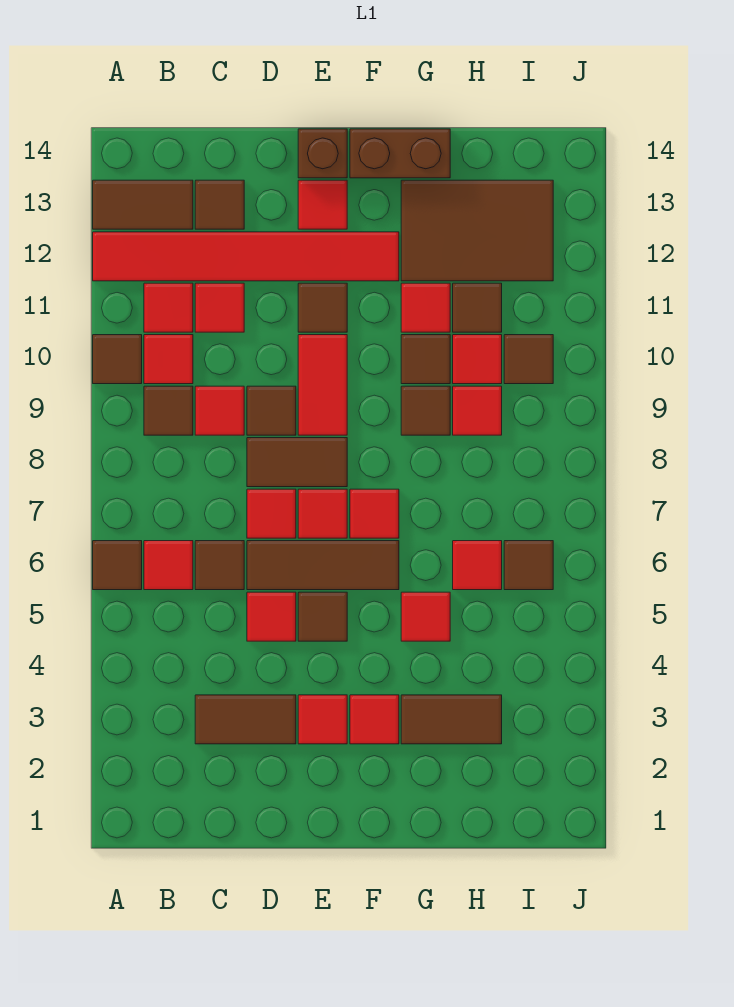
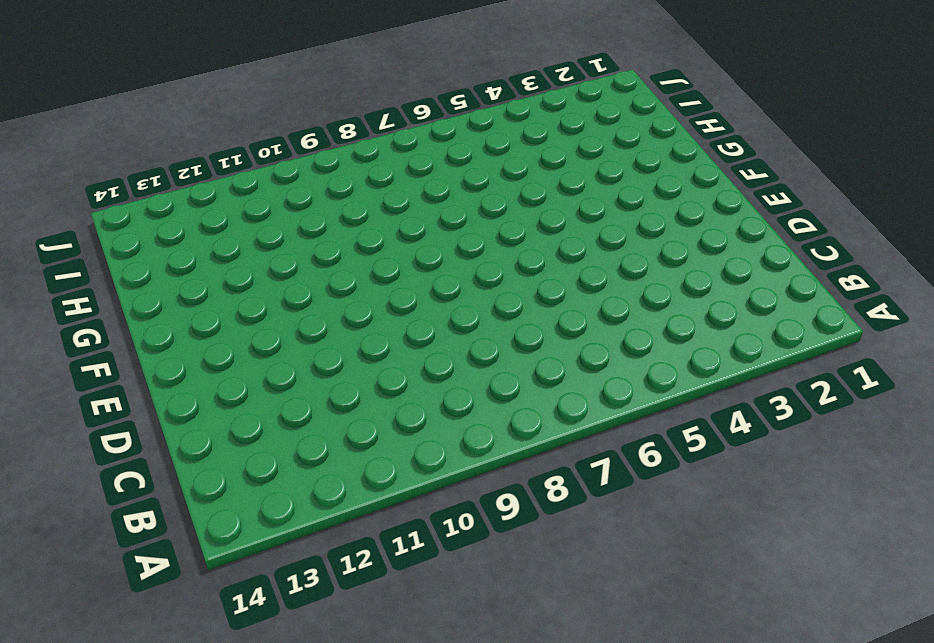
none -> brown 1x1 tile [93,541,142,590]
none -> brown 1x1 tile [93,335,142,384]
none -> red 1x6 tile [93,232,399,281]
none -> brown 1x2 tile [93,180,193,229]

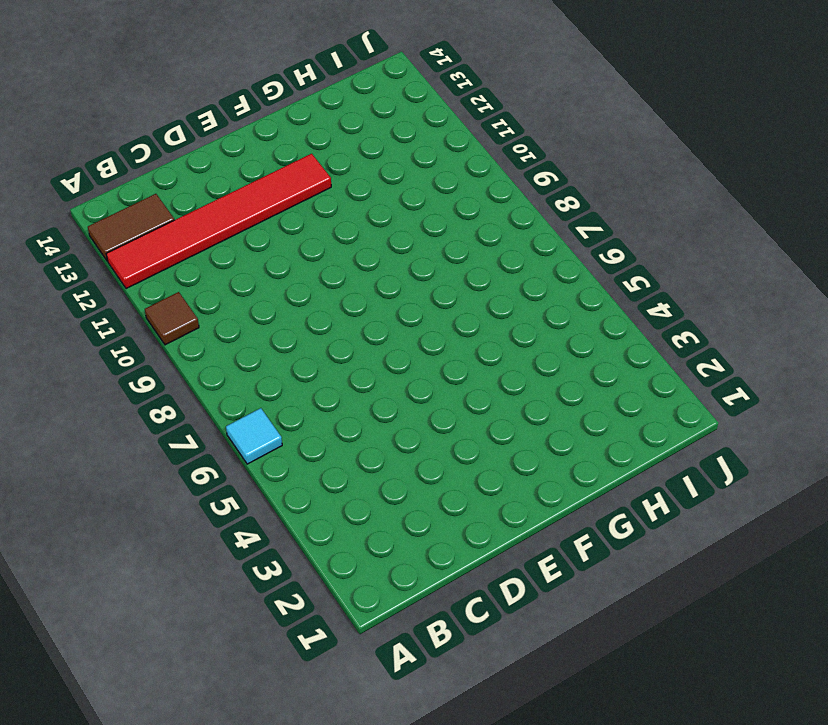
cyan 1x1 tile [226,408,282,464] -> brown 1x1 tile [93,541,142,590]
none -> red 1x1 tile [144,541,193,590]
none -> brown 1x1 tile [144,386,193,435]
none -> red 1x1 tile [144,335,193,384]
none -> red 1x1 tile [144,283,193,332]

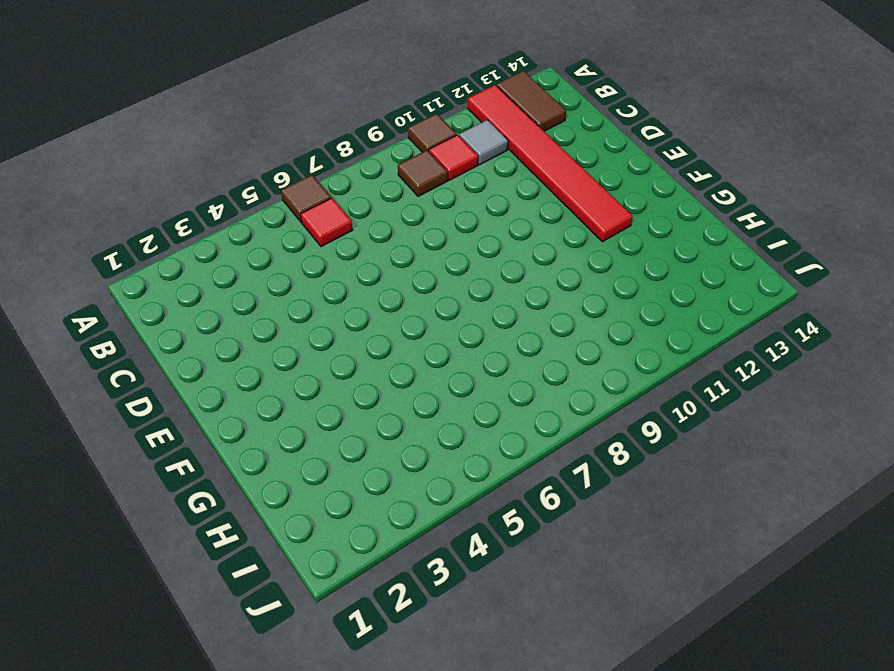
grey 1x1 tile [459,120,508,165] -> red 1x1 tile [144,283,193,332]
none -> brown 1x2 tile [195,695,296,744]
none -> brown 1x1 tile [195,541,244,590]
none -> red 1x1 tile [195,386,244,435]
none -> red 1x1 tile [195,283,244,332]

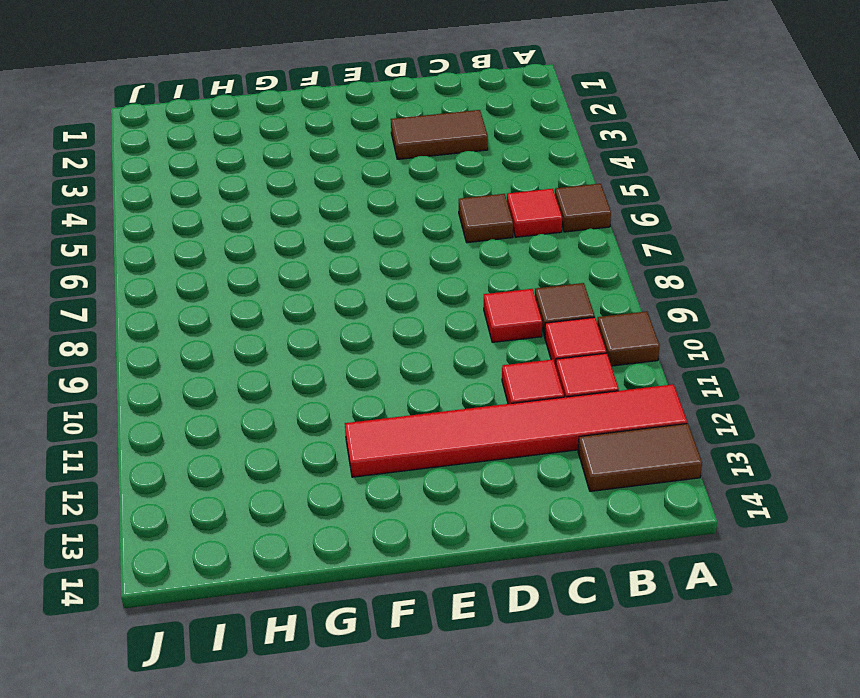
none -> brown 1x1 tile [195,180,244,229]
none -> red 1x1 tile [247,592,296,641]
none -> brown 1x3 tile [247,541,399,590]
none -> red 1x1 tile [247,489,296,538]

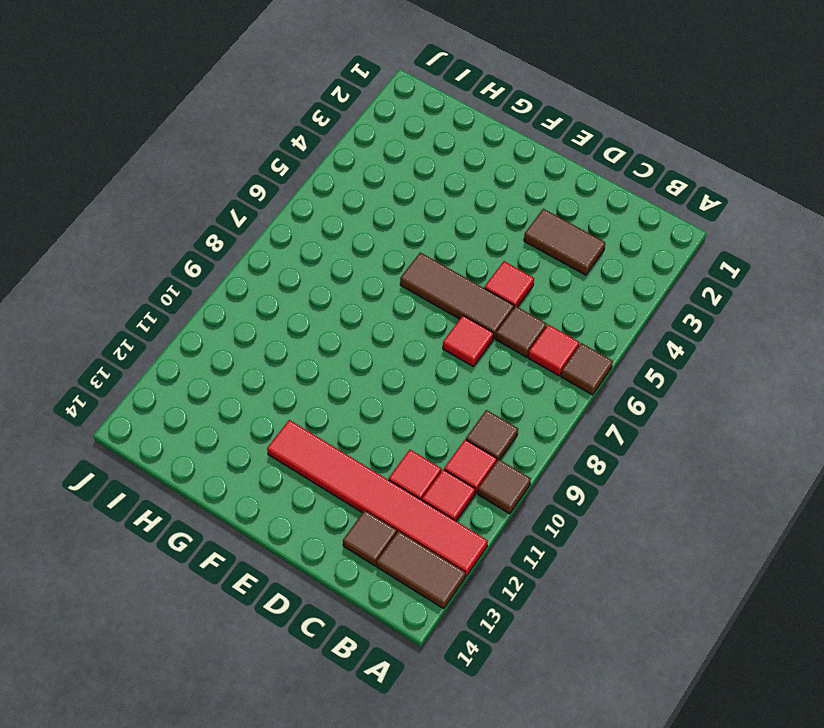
none -> red 1x1 tile [195,386,244,435]
none -> brown 1x2 tile [247,438,347,487]
none -> brown 1x1 tile [247,386,296,435]
none -> red 1x1 tile [298,695,347,744]

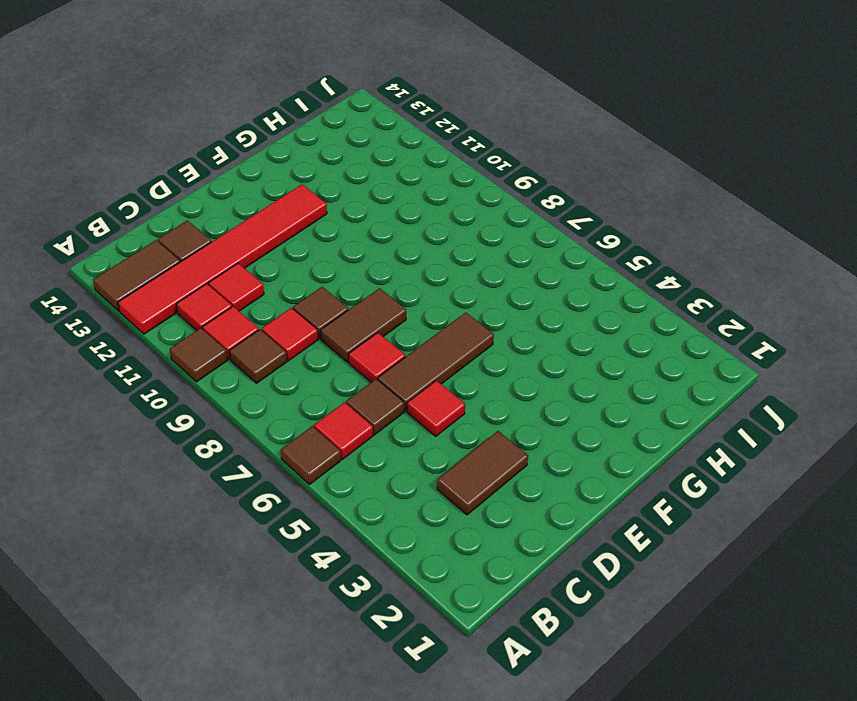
none -> red 1x1 tile [298,695,347,744]
none -> brown 1x1 tile [298,592,347,641]
none -> red 1x1 tile [298,489,347,538]
none -> red 1x2 tile [298,335,347,435]

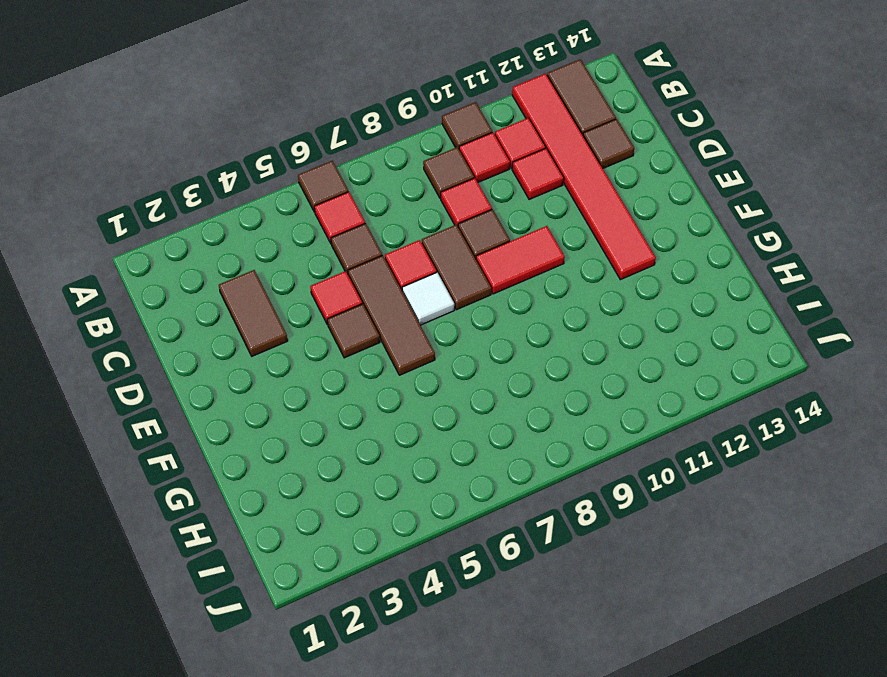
white 1x1 tile [402,273,454,325] -> red 1x1 tile [298,489,347,538]
none -> red 1x1 tile [298,695,347,744]
none -> brown 1x1 tile [298,283,347,332]
none -> red 1x1 tile [298,180,347,229]
none -> brown 1x1 brick [298,129,347,178]

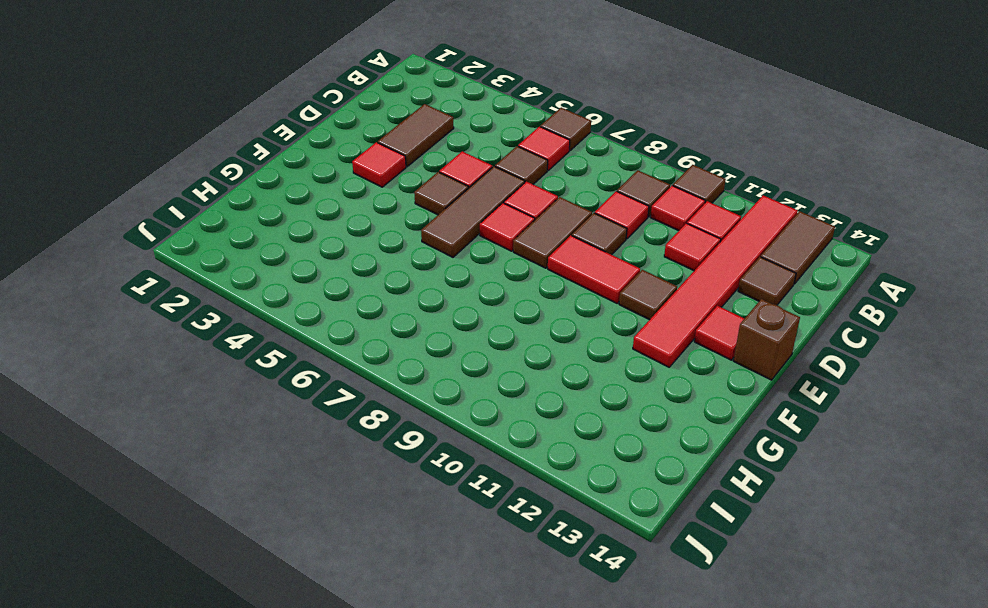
none -> red 1x1 tile [350,695,399,744]
none -> red 1x1 tile [350,489,399,538]
none -> brown 1x2 brick [350,129,450,178]
none -> brown 1x2 tile [401,695,502,744]

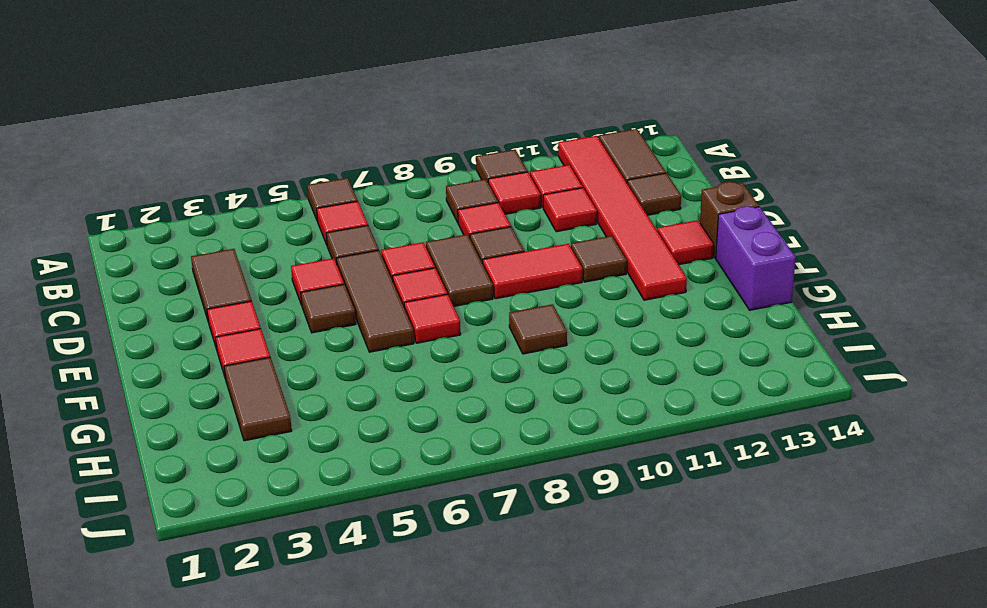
purple 1x2 brick [716,206,796,310] -> brown 1x2 brick [350,129,450,178]
none -> red 1x1 tile [401,592,450,641]
none -> brown 1x1 tile [401,335,450,384]
none -> red 1x1 tile [401,283,450,332]
none -> brown 2x3 tile [401,180,553,281]

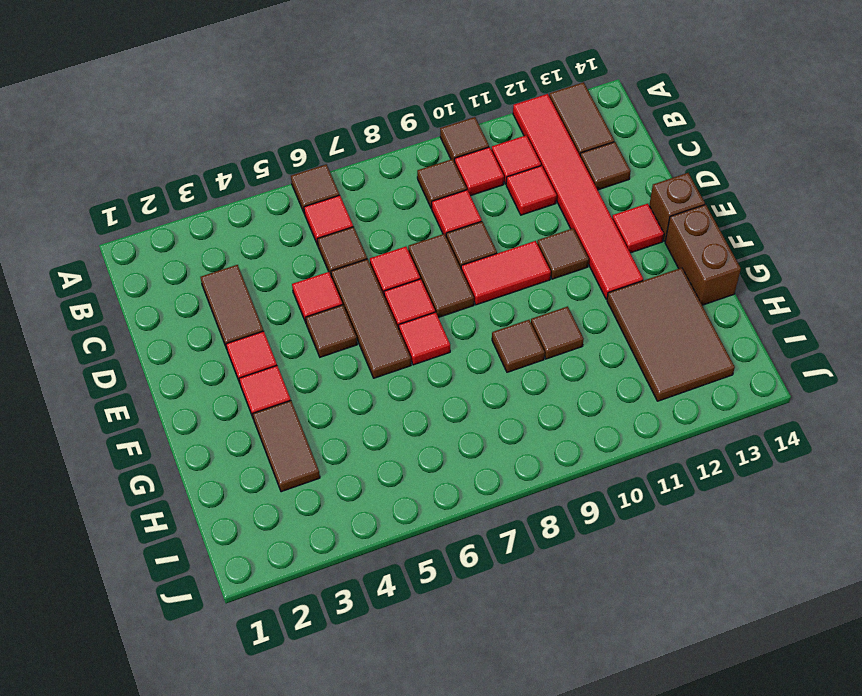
none -> red 1x1 tile [401,592,450,641]
none -> red 1x1 tile [401,283,450,332]
none -> red 1x1 tile [453,541,502,590]
none -> red 1x1 tile [453,386,502,435]

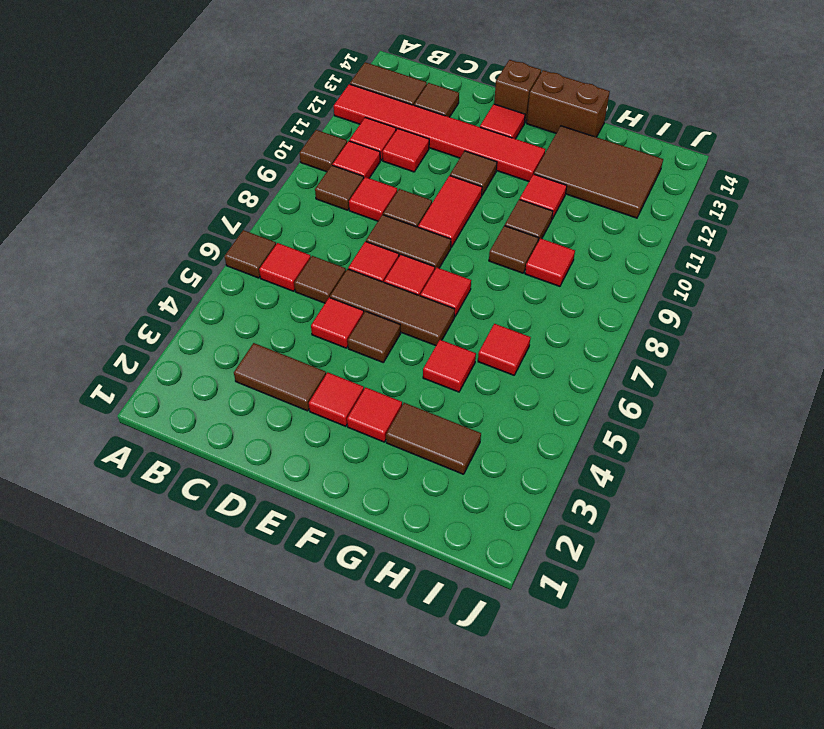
none -> red 1x1 tile [453,335,502,384]
none -> brown 1x1 tile [453,283,502,332]
none -> brown 1x1 tile [504,541,553,590]
none -> brown 1x1 tile [504,335,553,384]

